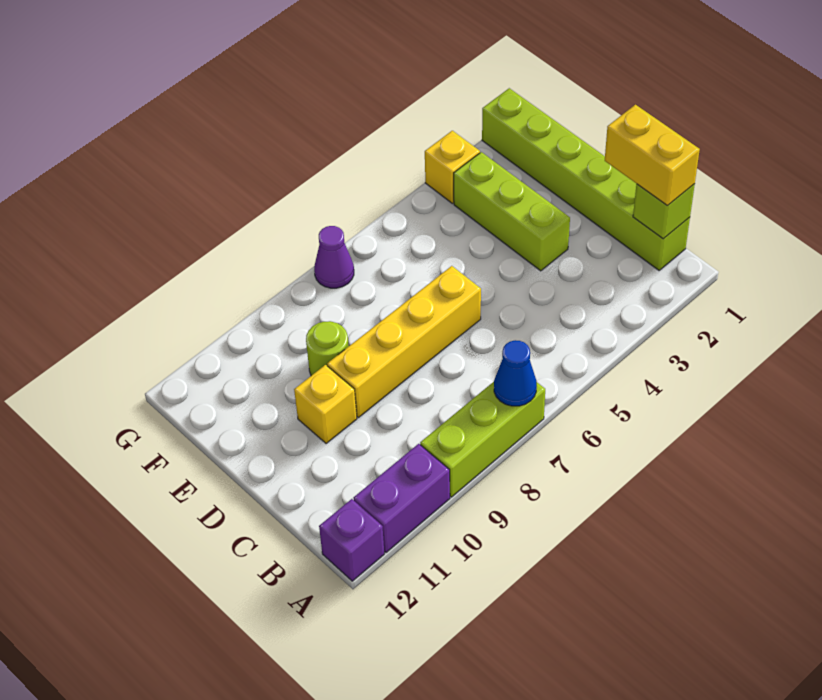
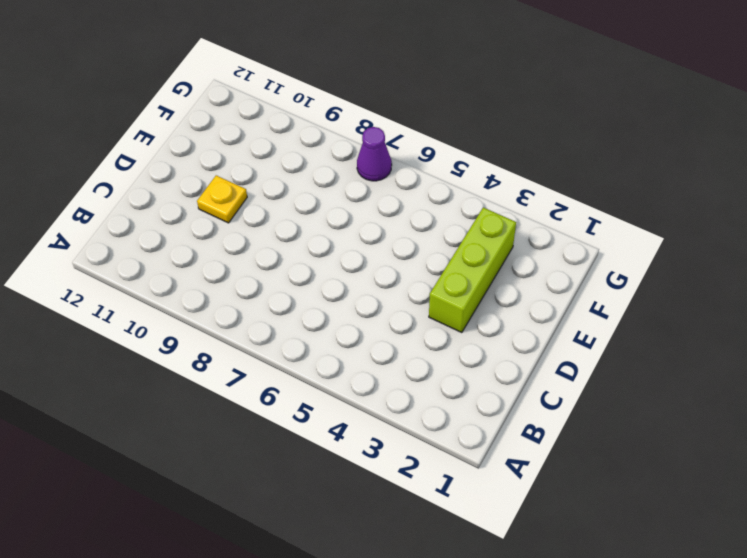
yellow 1x1 plate [197,175,247,223] -> yellow 1x1 brick [294,365,357,444]
none -> lime 1x3 brick [420,382,545,497]
none -> purple 1x2 brick [354,444,450,552]
none -> purple 1x1 brick [319,499,384,581]

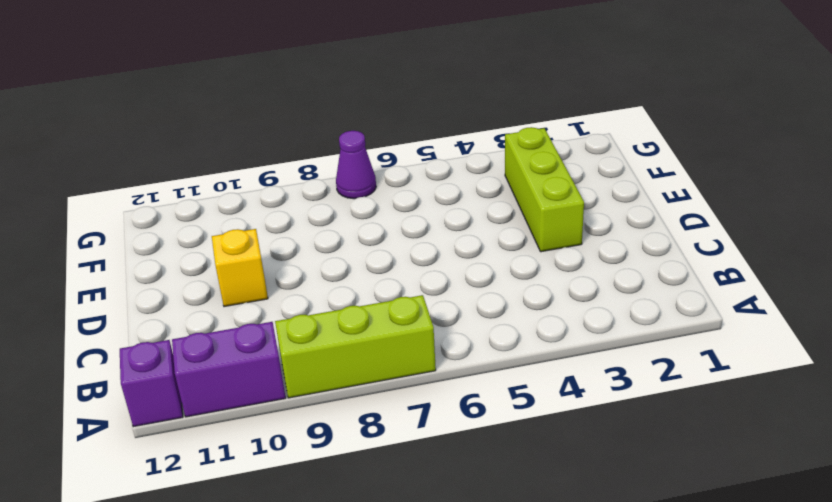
none -> lime 1x6 brick [482,88,690,270]
none -> yellow 1x4 brick [327,266,481,418]
none -> lime 1x1 round brick [306,321,349,376]

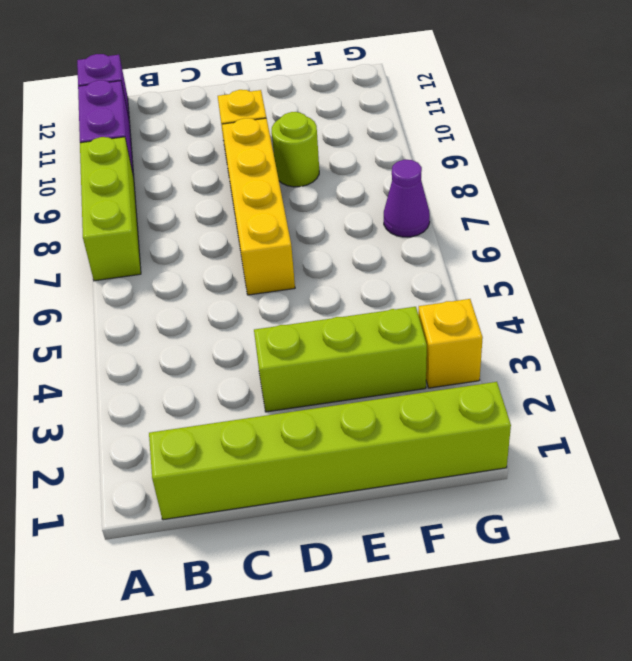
none -> blue 1x1 cone [494,340,537,406]
none -> lime 1x1 brick [633,184,695,239]
none -> yellow 1x2 brick [605,105,700,205]

